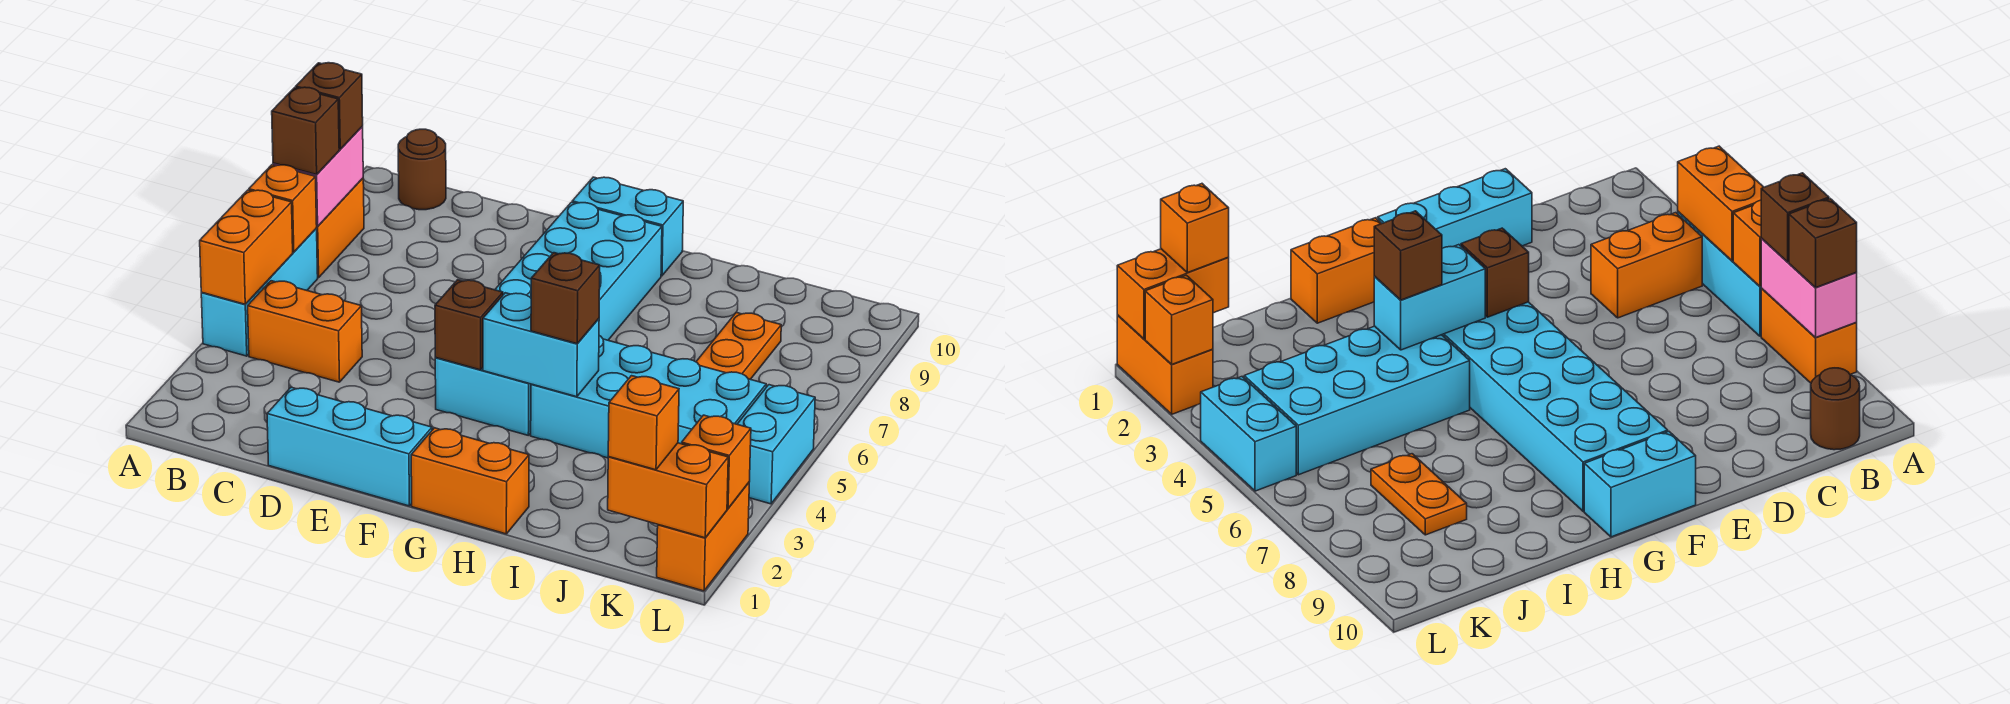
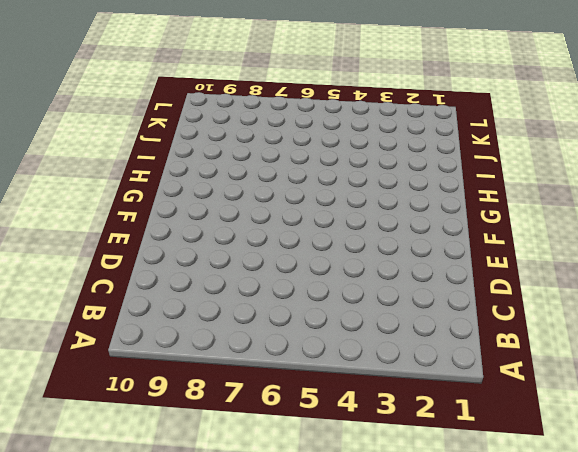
none -> cyan 1x3 brick [201,229,318,356]
none -> orange 1x2 brick [316,178,364,278]
none -> orange 1x2 brick [248,281,362,382]

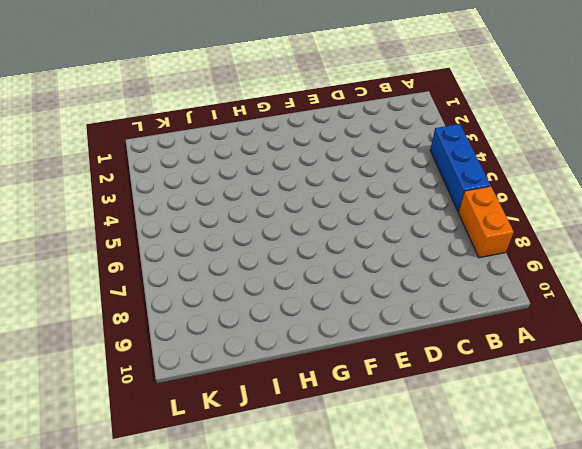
blue 1x3 brick [430,124,491,211] -> cyan 1x3 brick [201,229,318,356]
none -> orange 1x2 brick [248,281,362,382]
none -> brown 1x1 round brick [398,129,446,210]
none -> cyan 1x3 brick [267,387,432,506]

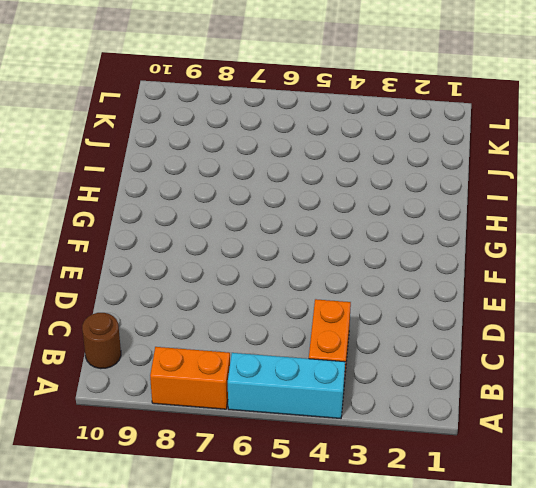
none -> cyan 1x3 brick [267,387,432,506]
none -> cyan 2x6 brick [435,202,662,435]
none -> cyan 1x2 brick [572,177,683,276]

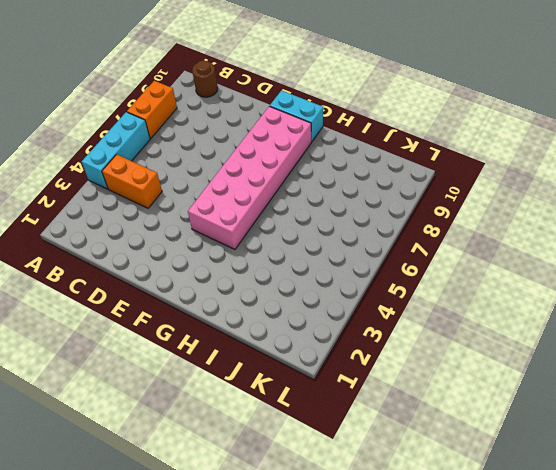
pink 2x6 brick [188,106,311,249] -> cyan 2x6 brick [435,202,662,435]
none -> cyan 1x3 brick [267,387,432,506]
none -> orange 1x2 brick [411,428,529,534]
none -> cyan 2x4 brick [531,336,766,458]

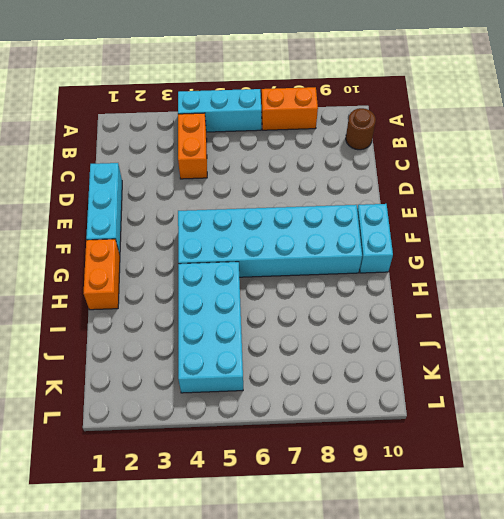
none -> orange 1x2 plate [696,313,781,379]
none -> orange 1x2 brick [657,483,749,591]
none -> cyan 1x2 brick [737,385,815,504]

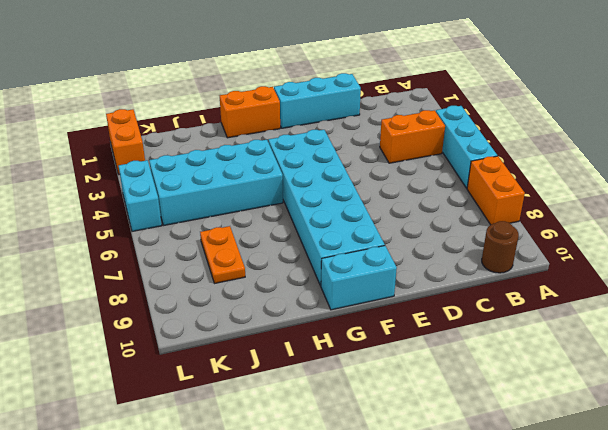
none -> orange 1x2 brick [200,190,293,304]
none -> orange 1x1 brick [249,165,317,252]
none -> pink 1x2 brick [273,127,363,226]

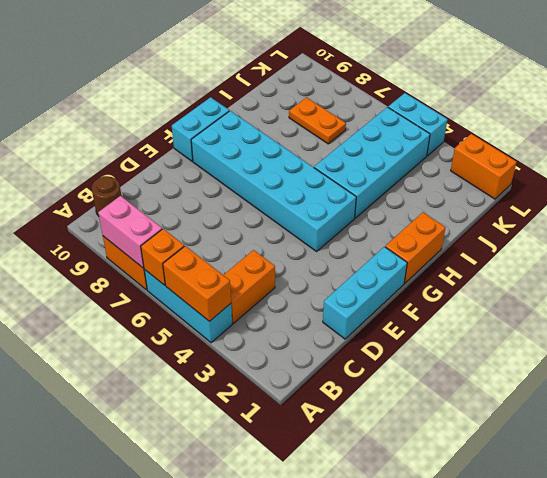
none -> brown 1x1 brick [435,280,503,370]
none -> cyan 1x2 brick [483,293,599,397]
none -> orange 1x2 brick [608,443,728,538]

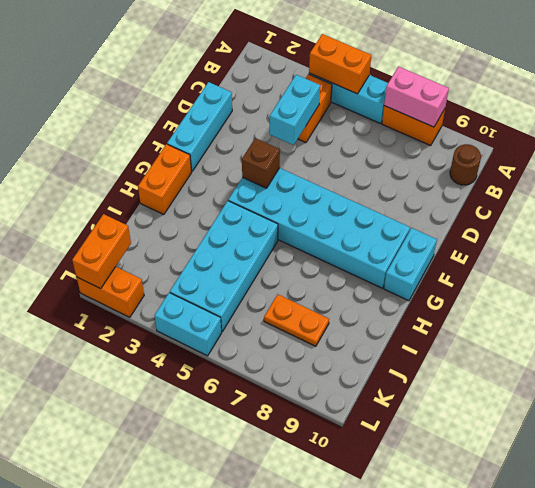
cyan 1x2 brick [270,75,320,145] -> cyan 1x2 brick moved to [483,293,599,397]
none -> orange 1x1 brick [249,165,317,252]
none -> orange 1x1 brick [682,415,751,509]
none -> brown 1x1 brick [272,87,339,175]

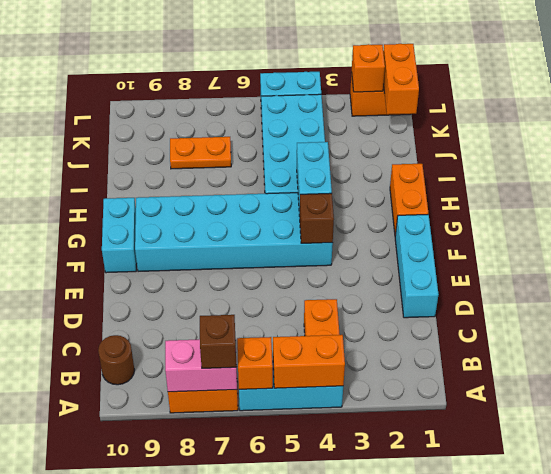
none -> brown 1x1 brick [296,63,363,149]
none -> brown 1x1 brick [531,253,600,344]
none -> orange 1x1 brick [608,376,679,470]

